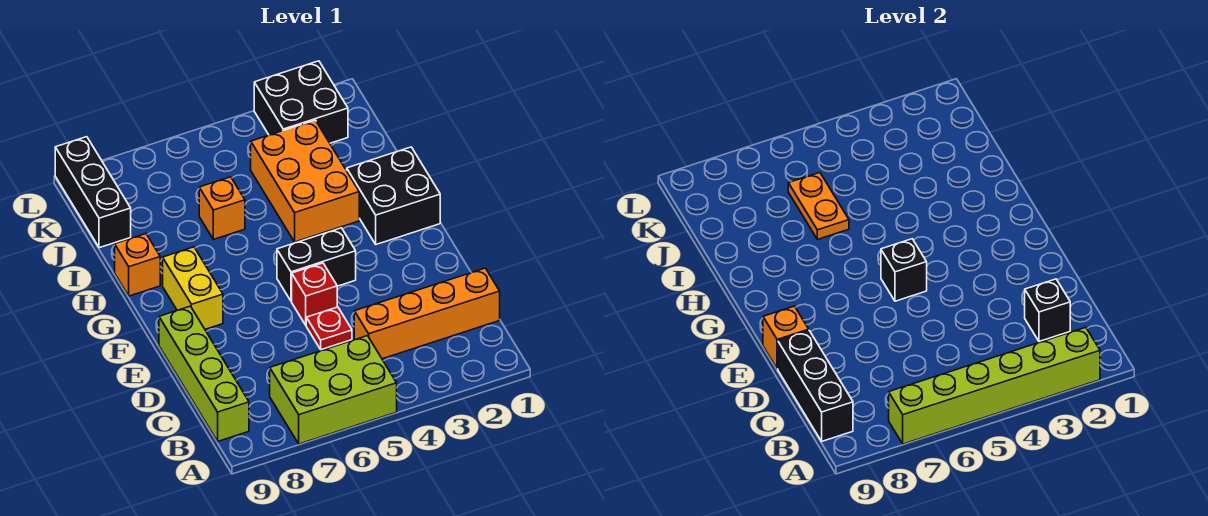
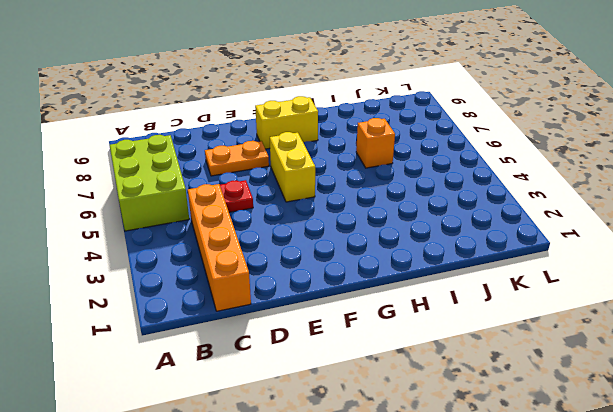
orange 1x2 plate [205,141,269,176] -> orange 1x2 plate moved to [788,173,849,239]
yellow 1x2 brick [270,132,315,202] -> black 1x2 brick [277,228,356,301]
none -> lime 1x4 brick [159,306,249,441]
none -> red 1x1 brick [292,263,337,325]
none -> black 2x2 brick [347,147,440,244]

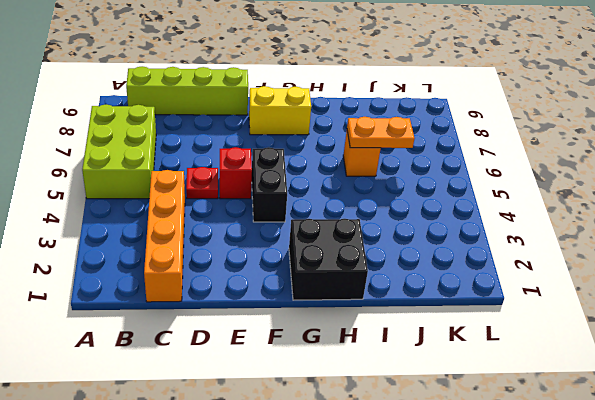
none -> orange 2x3 brick [251,120,359,242]
none -> orange 1x1 brick [115,234,160,296]
none -> black 1x3 brick [55,137,131,248]

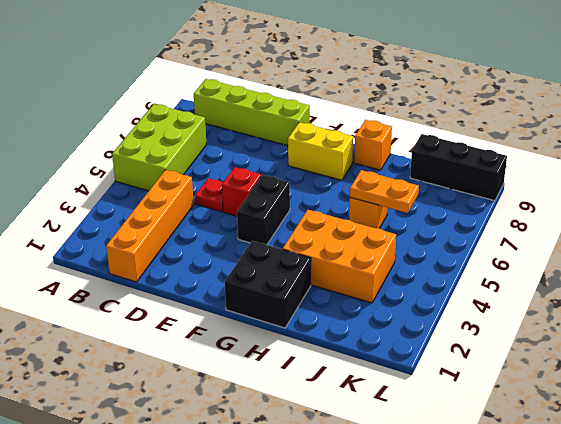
none -> black 2x2 brick [254,61,348,143]
none -> lime 1x6 brick [889,327,1100,444]
none -> black 1x3 brick [778,331,853,441]

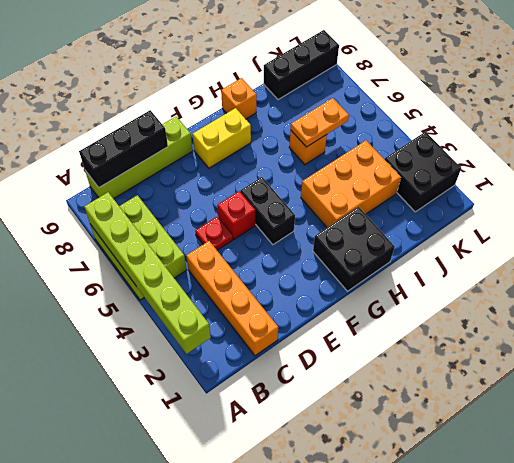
none -> black 1x1 brick [1025,279,1070,341]
none -> orange 1x1 brick [763,306,809,369]
none -> black 1x1 brick [881,239,927,301]

